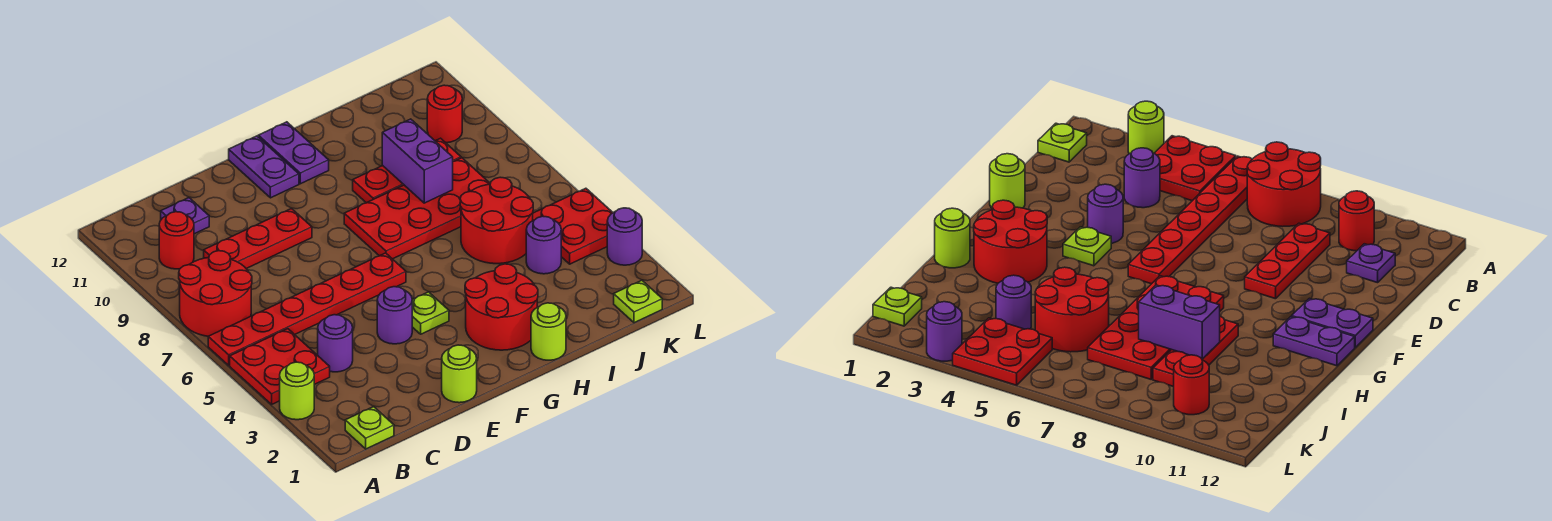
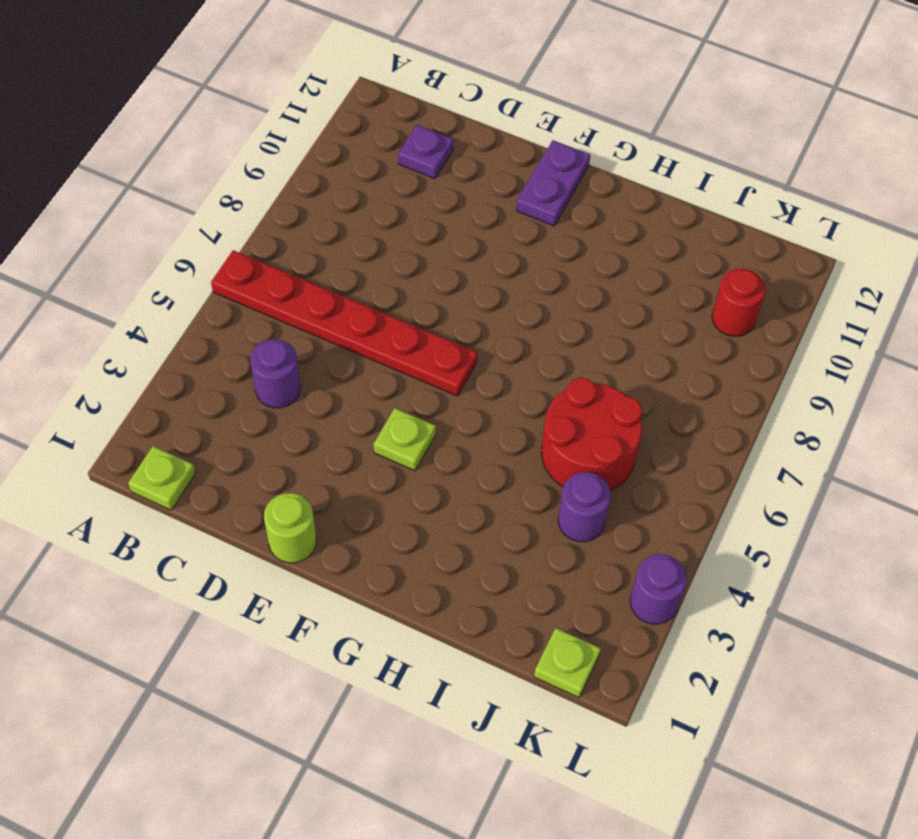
none -> lime 1x1 round brick [280,362,314,420]
none -> red 2x2 plate [230,329,330,404]
none -> red 2x2 round brick [179,251,252,336]

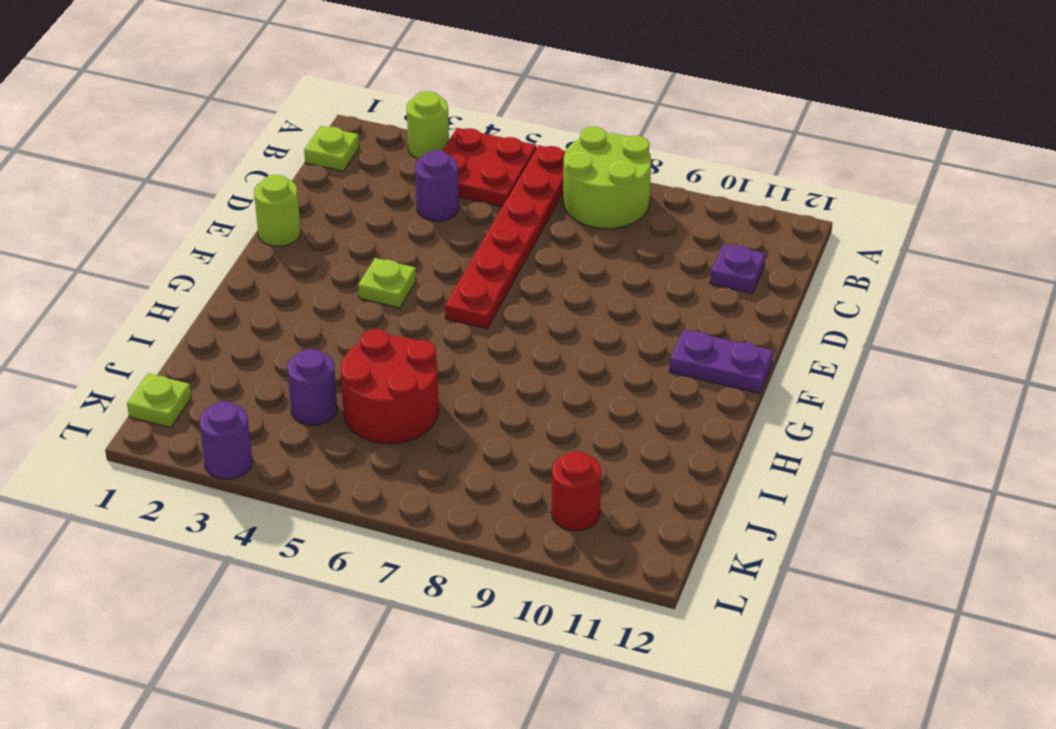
lime 2x2 round brick [563,127,651,229] -> red 2x2 round brick [179,251,252,336]
none -> red 1x1 round brick [159,212,194,269]
none -> red 1x3 plate [204,208,312,269]
none -> purple 1x1 round brick [377,287,412,344]

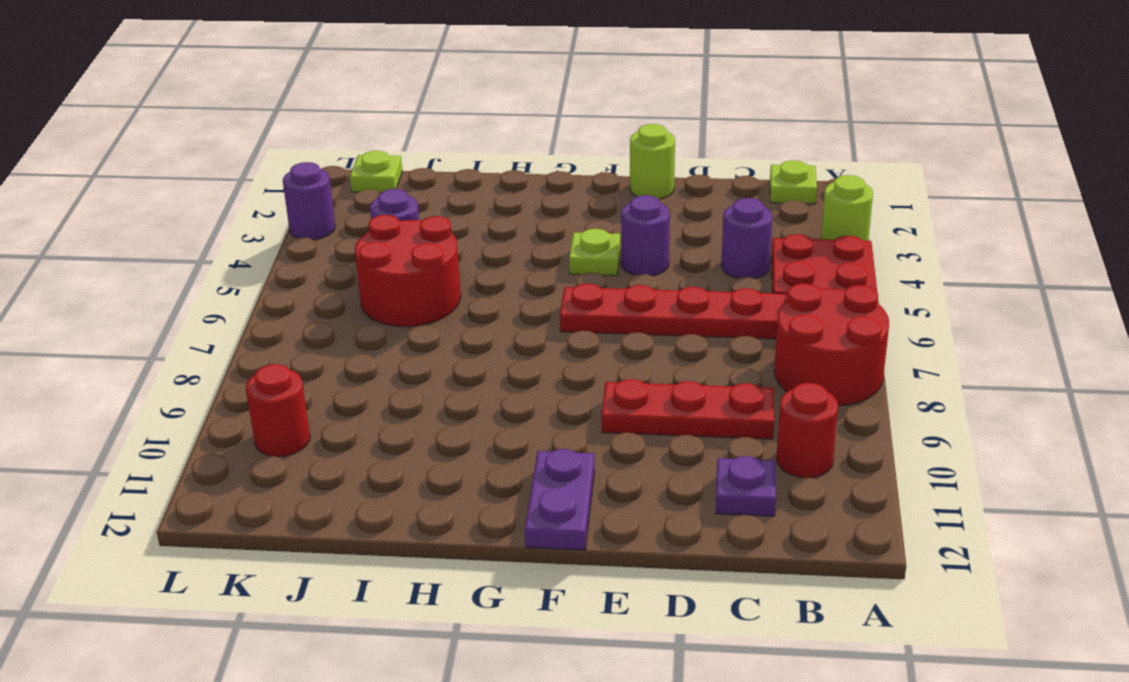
none -> red 2x2 round brick [465,264,538,350]
none -> red 2x4 plate [344,158,490,259]
none -> purple 1x2 plate [258,122,329,184]

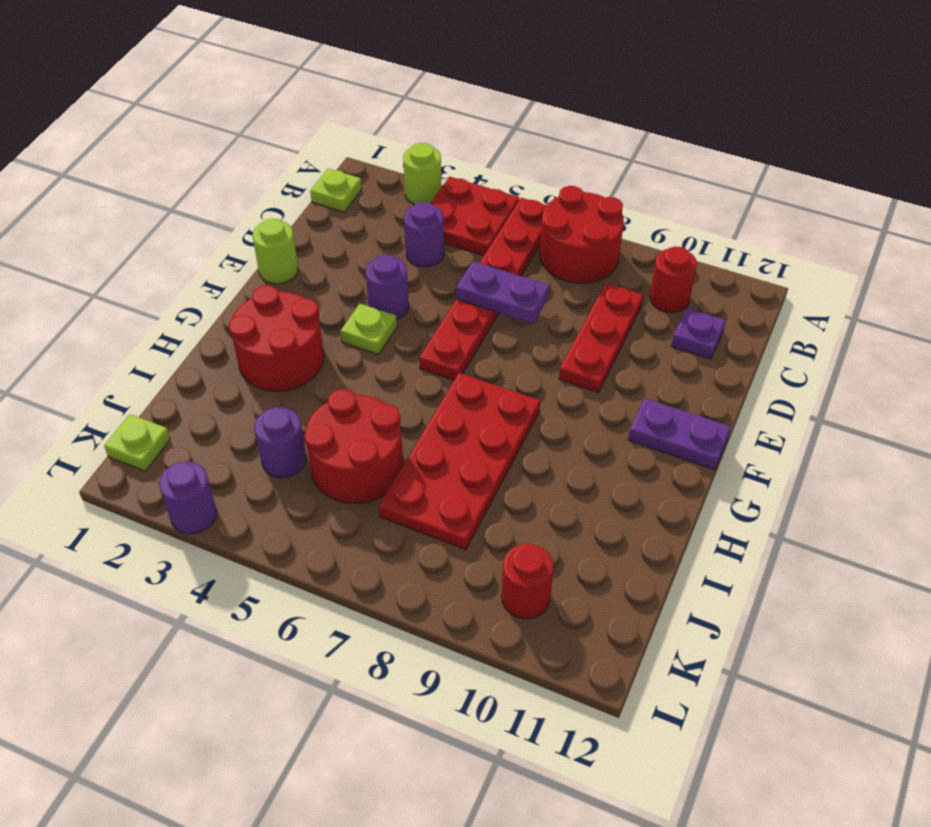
purple 1x2 plate [456,261,550,324] -> purple 1x2 plate moved to [258,122,329,184]
none -> lime 1x1 round brick [531,303,566,360]
none -> red 1x3 plate [353,138,461,203]
none -> red 2x2 plate [533,188,613,264]

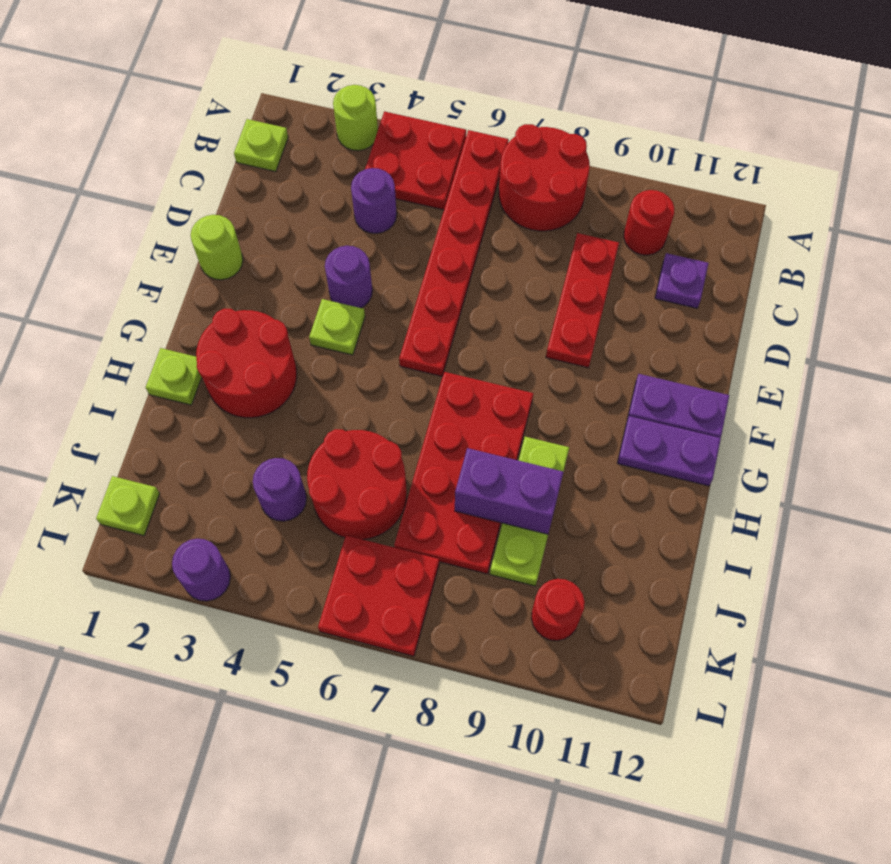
lime 1x1 plate [146,348,202,405] -> lime 1x1 round brick [531,303,566,360]
lime 1x3 plate [490,437,569,586] -> red 1x3 plate [353,138,461,203]
red 2x2 plate [318,535,439,656] -> red 2x2 plate moved to [533,188,613,264]

